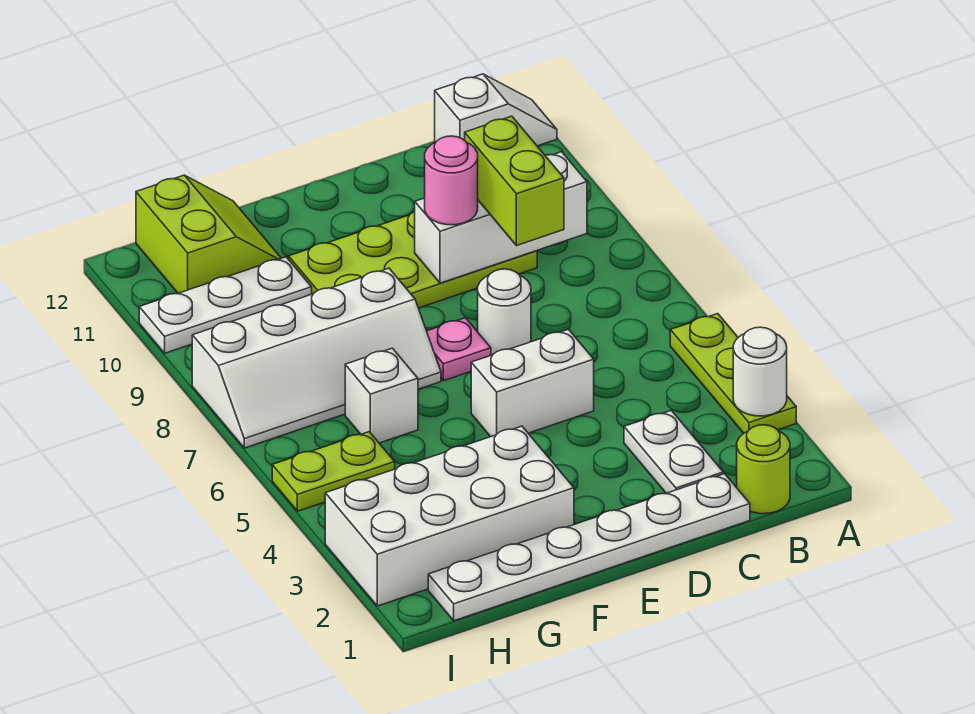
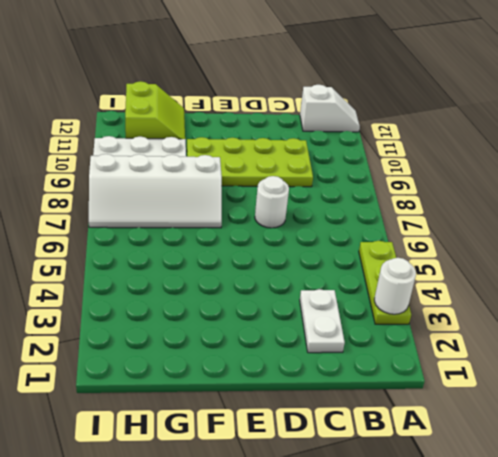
none -> lime 1x1 round brick [737,425,790,514]
none -> white 1x6 plate [428,474,750,621]
none -> white 1x2 brick [471,329,594,437]

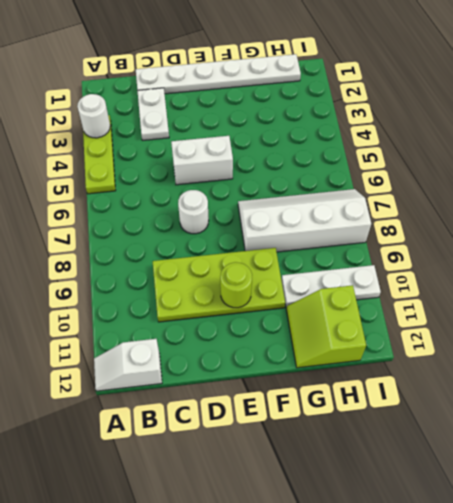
lime 1x1 round brick [220,262,252,308] -> lime 1x1 round brick moved to [737,425,790,514]
none -> pink 1x1 plate [427,318,491,381]
none -> white 2x4 brick [325,426,574,606]
none -> white 1x1 brick [345,348,418,443]

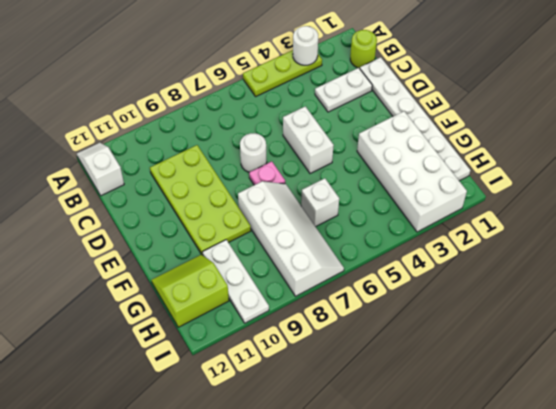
none -> lime 1x2 plate [272,432,395,511]
none -> white 1x3 brick [415,152,587,283]
none -> lime 1x2 brick [465,116,564,246]

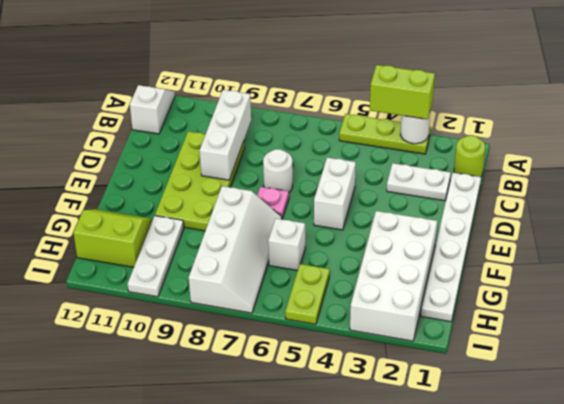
lime 1x2 brick [370,65,435,119] -> lime 1x2 brick moved to [465,116,564,246]
none -> pink 1x1 round brick [425,136,478,225]

